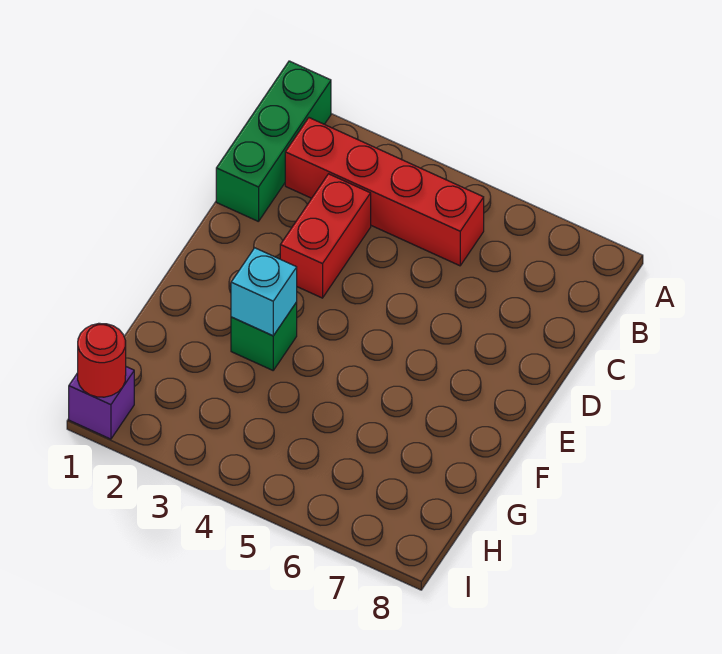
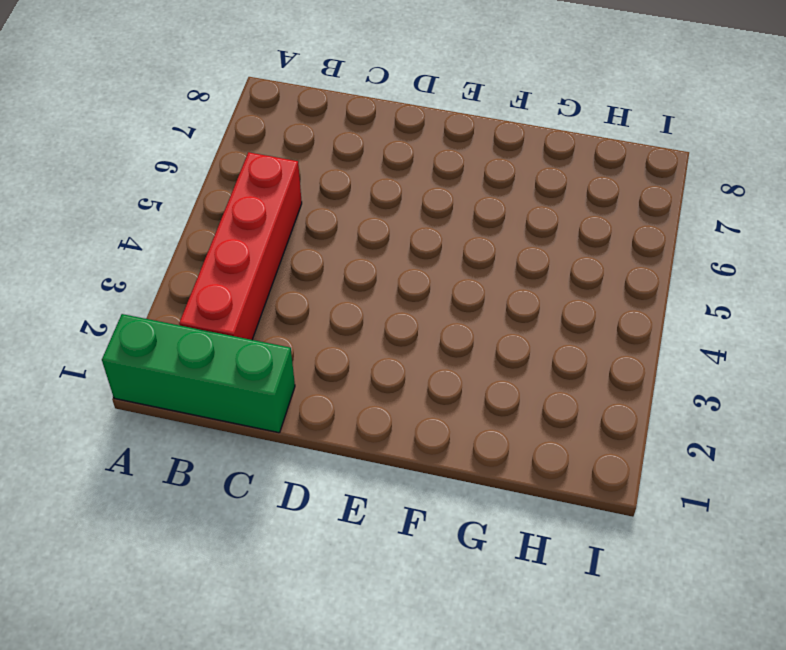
none -> red 1x2 brick [280,174,371,298]
none -> green 1x1 brick [231,302,297,370]

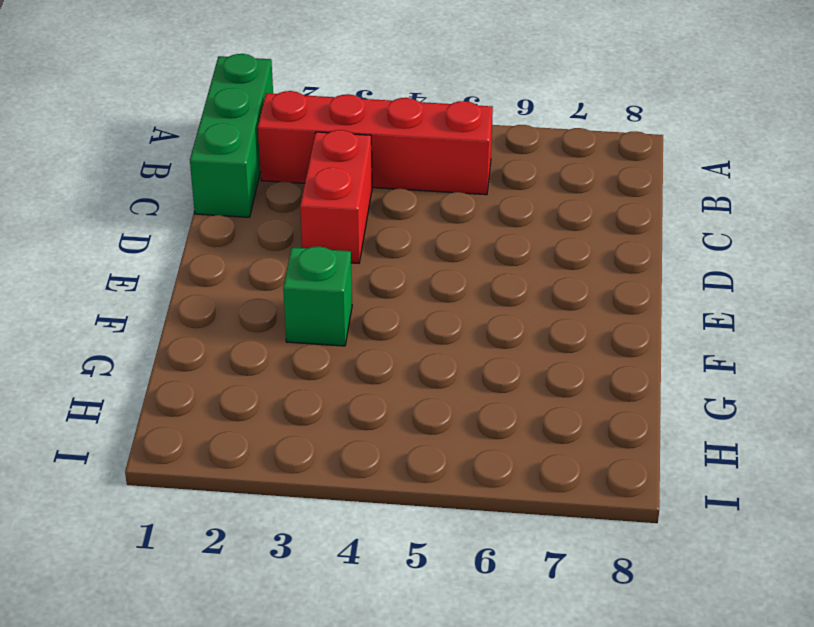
none -> purple 1x1 brick [69,367,134,439]
none -> cyan 1x1 brick [231,248,297,336]

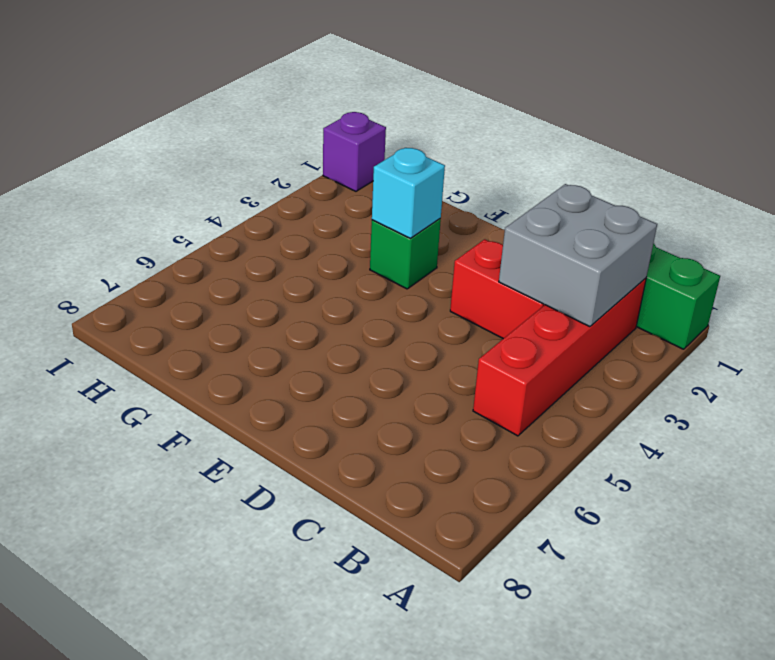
grey 2x2 brick [499,184,657,327] -> none
none -> red 1x1 round brick [78,323,126,397]

